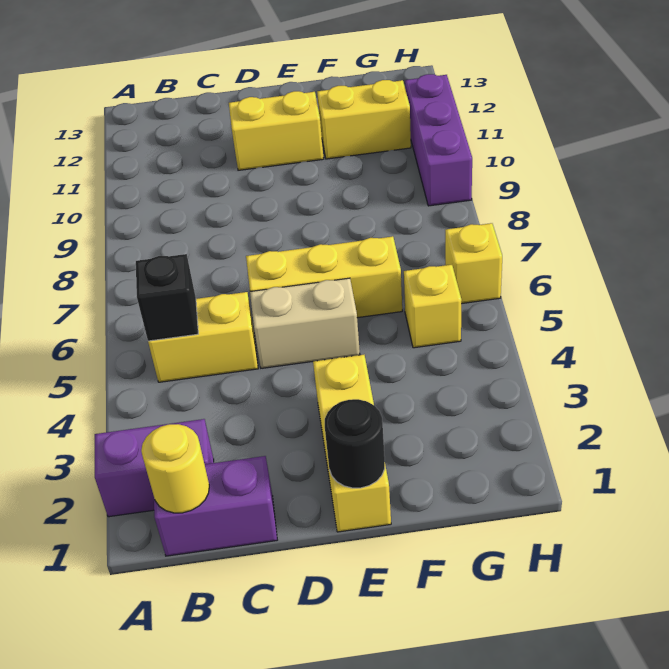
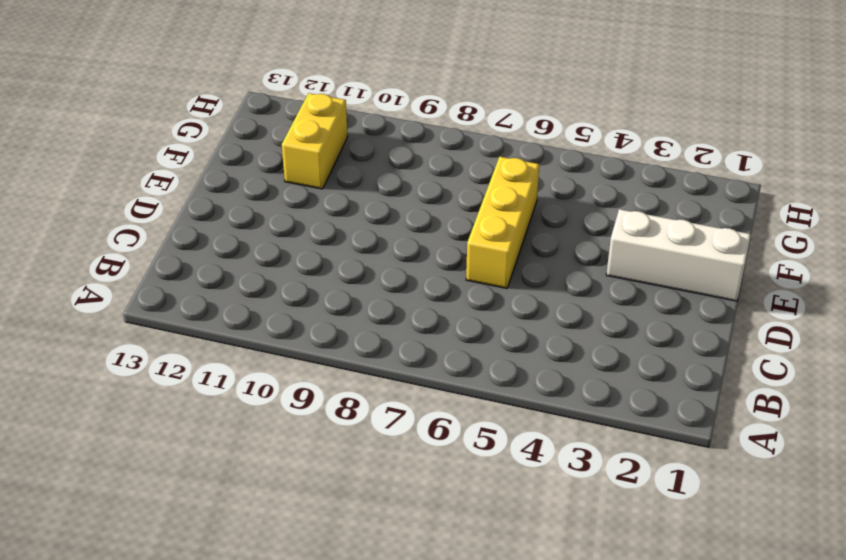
white 1x3 brick [606,209,751,301] -> yellow 1x3 brick [313,355,391,532]
none -> purple 1x2 brick [95,419,214,517]
none -> purple 1x2 brick [154,456,277,556]
none -> yellow 1x2 brick [148,292,258,382]

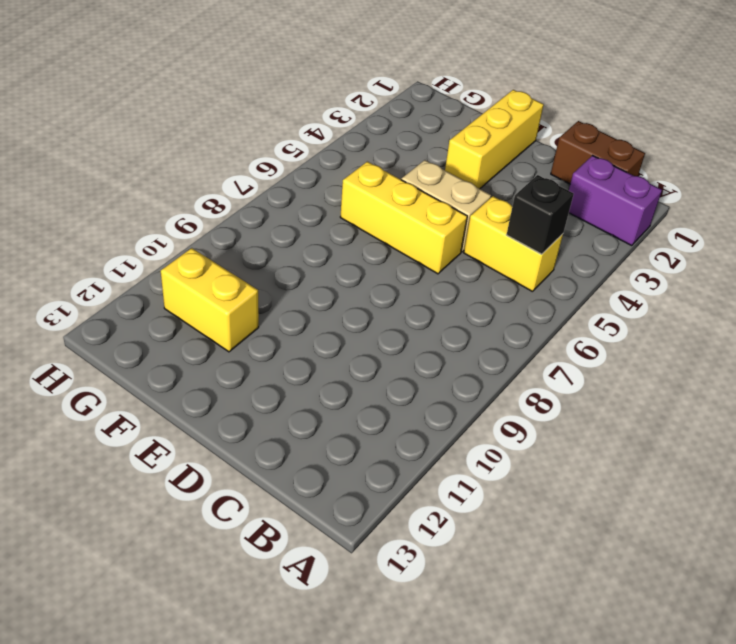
brown 1x2 brick [551,121,645,184] -> purple 1x2 brick [154,456,277,556]
none -> yellow 1x2 brick [229,91,324,170]
none -> yellow 1x1 brick [404,265,462,348]
none -> yellow 1x1 brick [445,223,502,304]

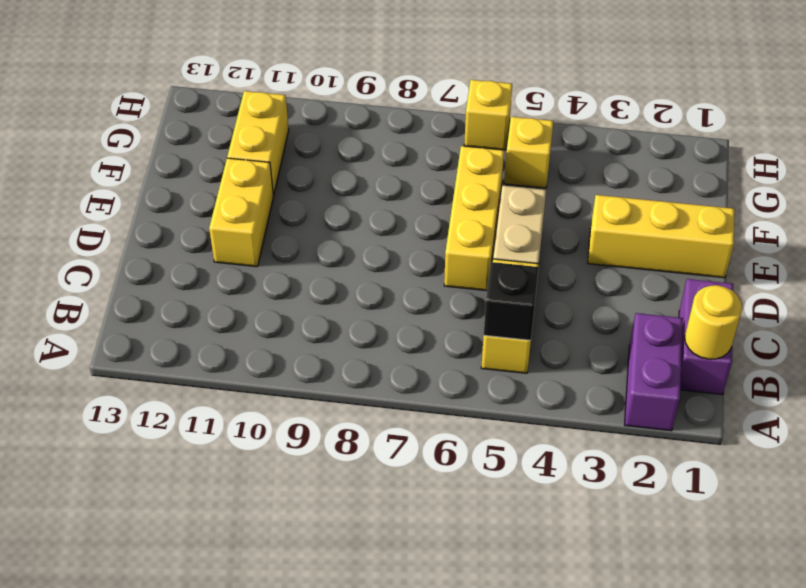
none -> purple 1x3 brick [405,74,472,206]
none -> black 1x1 round brick [325,399,385,488]

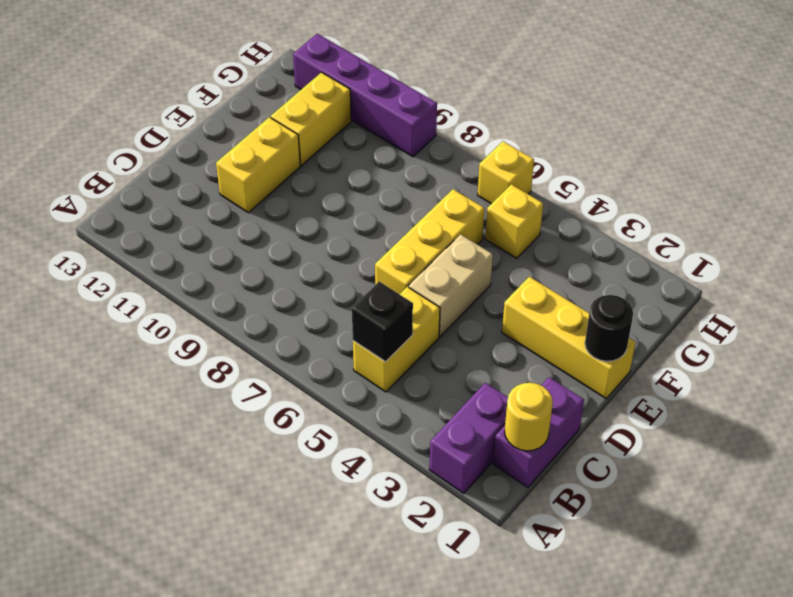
purple 1x4 brick [293,34,437,157] -> purple 1x3 brick [405,74,472,206]

